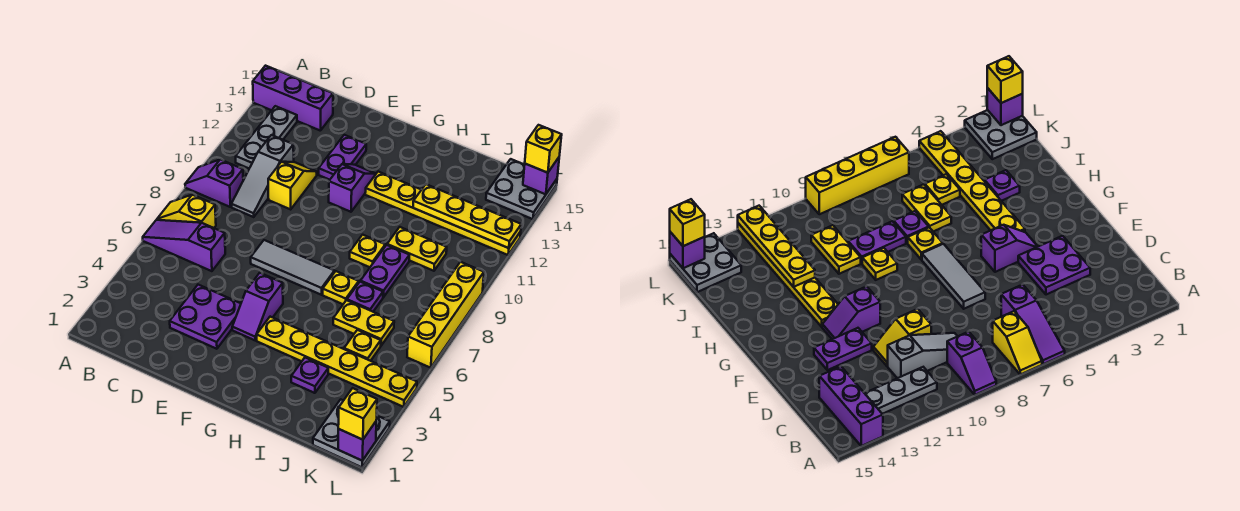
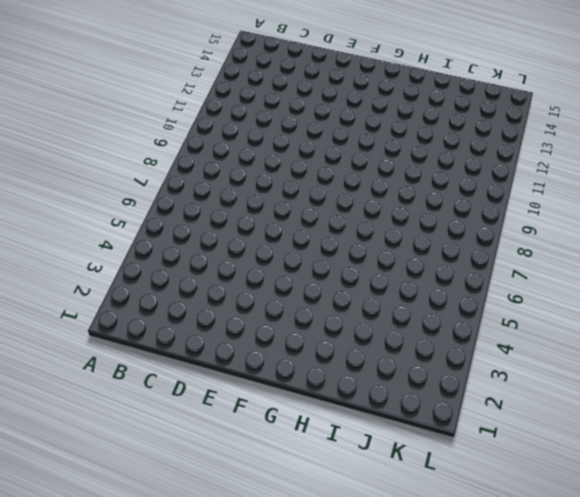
none -> purple 1x3 slope [143,220,225,271]
none -> yellow 1x2 slope [157,195,216,228]
none -> purple 1x2 slope [185,160,243,207]
none -> purple 1x3 brick [253,66,333,131]

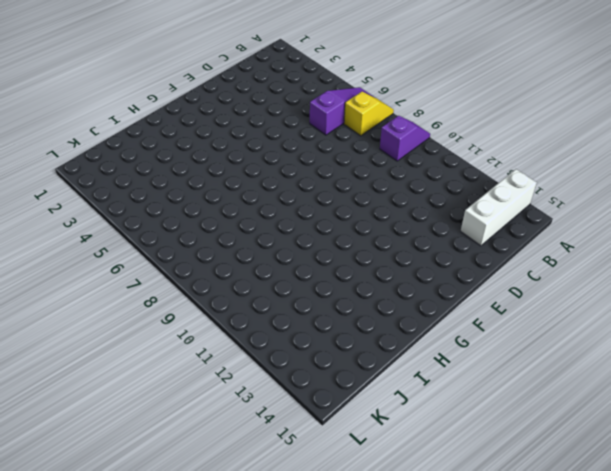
white 1x3 brick [461,169,537,246] -> purple 1x3 brick [253,66,333,131]
none -> grey 1x3 plate [236,106,297,168]
none -> grey 1x3 slope [231,135,294,217]
none -> purple 2x2 plate [170,285,241,349]
none -> yellow 1x2 slope [268,162,317,209]

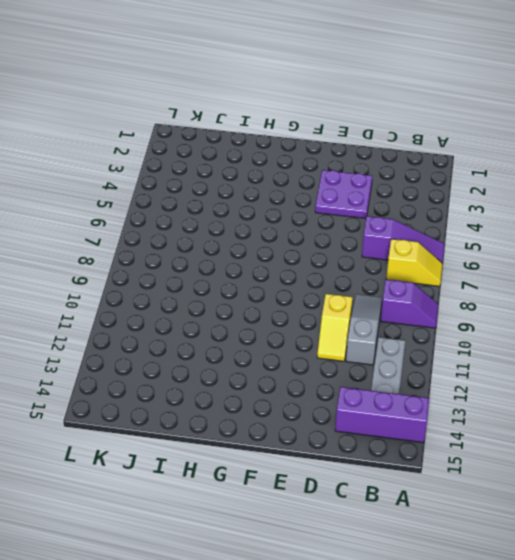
none -> grey 1x3 tile [251,240,334,295]
none -> purple 1x2 plate [319,135,366,180]
none -> purple 1x2 slope [232,273,283,341]
none -> purple 1x2 slope [329,164,376,212]

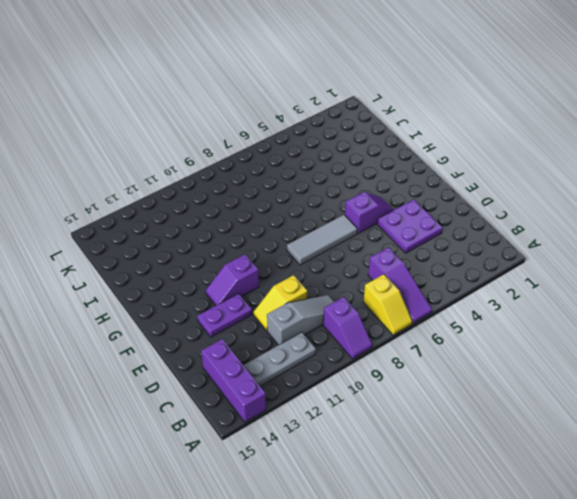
grey 1x3 tile [287,215,357,265] -> grey 1x3 tile turned to [251,240,334,295]
none -> yellow 1x6 plate [257,317,417,407]
none -> yellow 1x6 plate [365,172,521,255]
none -> yellow 1x1 plate [323,271,359,304]
none -> yellow 1x1 plate [350,235,385,267]

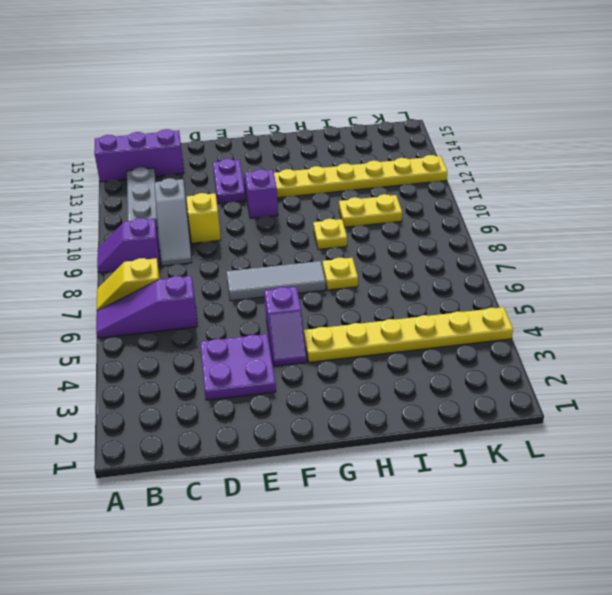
none -> purple 1x1 plate [291,358,328,393]
none -> yellow 1x2 plate [333,300,394,345]
none -> purple 1x1 plate [347,282,383,312]
none -> purple 1x2 plate [360,245,409,297]

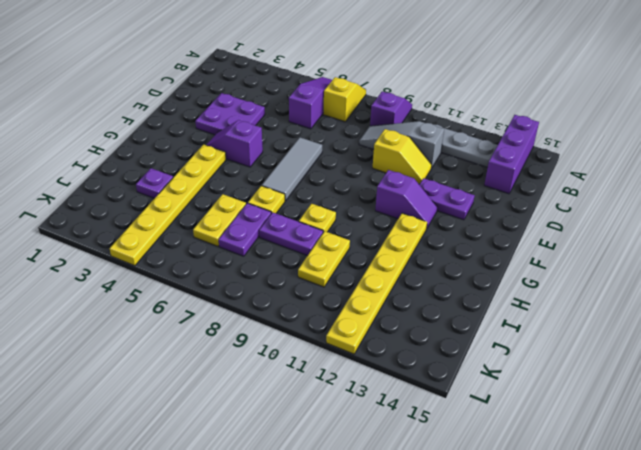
purple 1x2 plate [219,203,271,256] -> purple 1x1 plate [347,282,383,312]
none -> yellow 1x1 plate [344,330,381,361]
none -> grey 2x2 plate [313,399,390,467]
none -> grey 2x2 plate [486,159,557,219]
none -> yellow 1x4 brick [407,262,484,368]

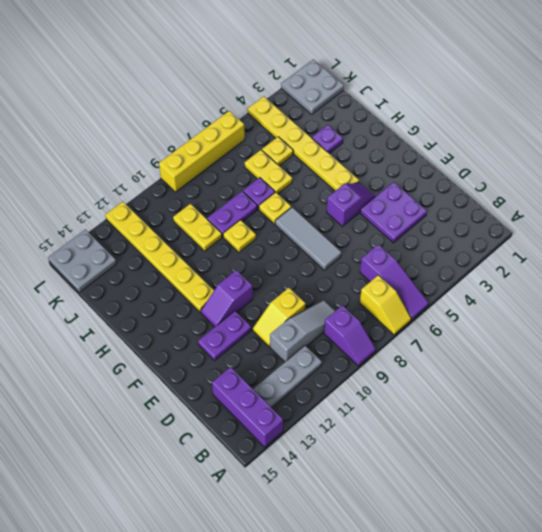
none -> yellow 1x4 plate [413,184,521,248]
none -> purple 1x1 brick [338,422,376,461]
none -> purple 1x1 brick [523,158,559,194]
none -> yellow 1x1 brick [338,388,377,440]

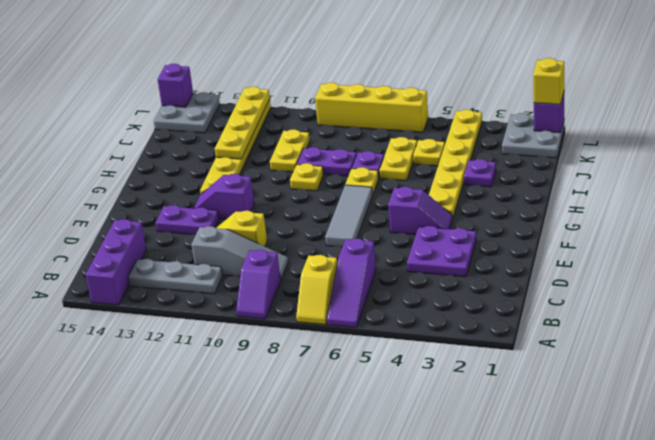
none -> yellow 1x1 brick [525,125,562,173]

